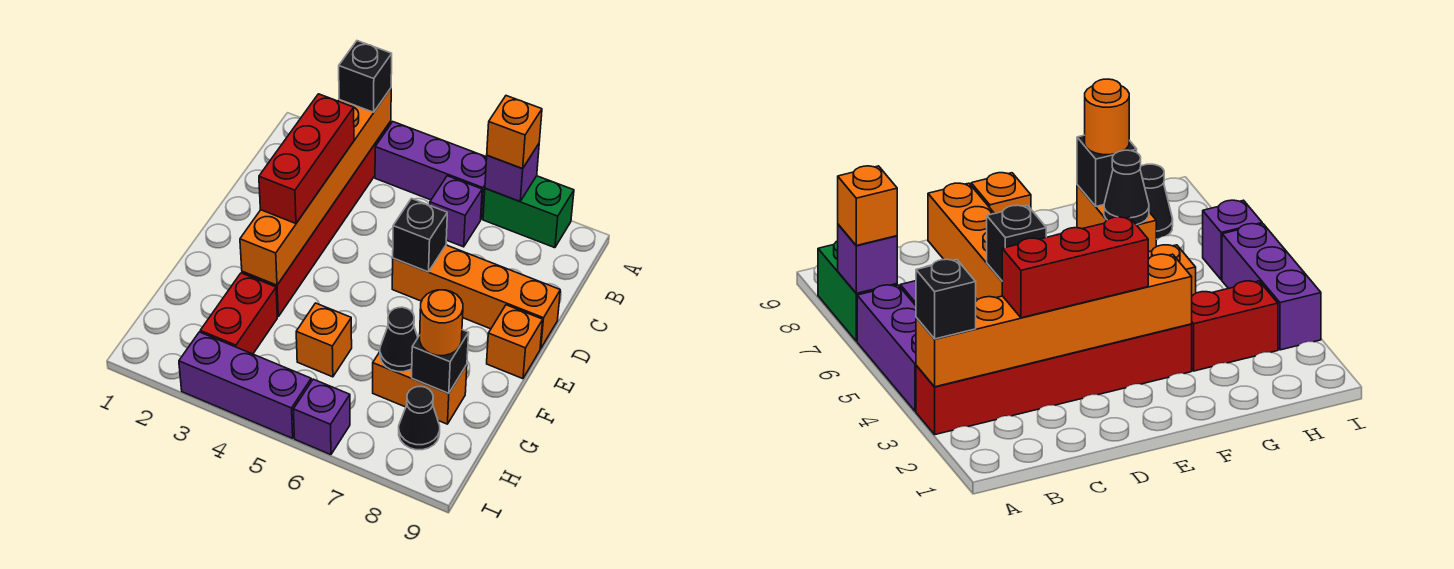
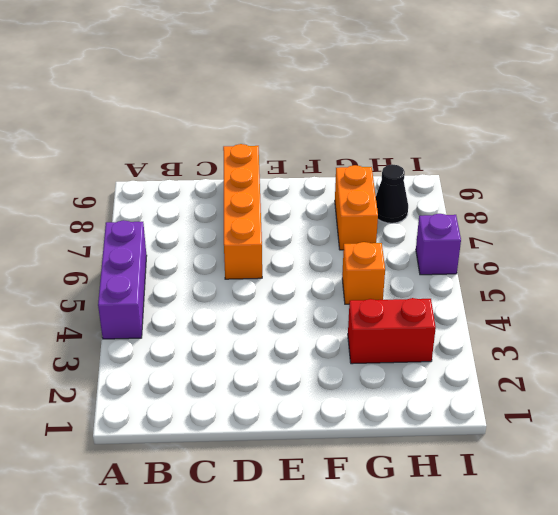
none -> red 1x6 brick [242,121,391,316]
none -> green 1x2 brick [483,176,574,248]
none -> purple 1x1 brick [430,176,482,247]

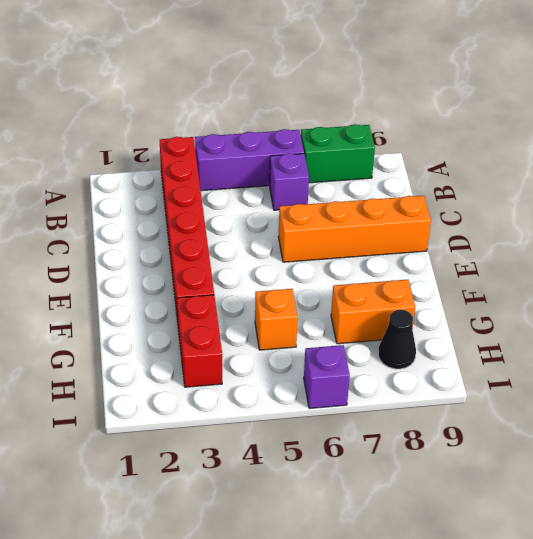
none -> orange 1x1 brick [487,305,543,379]
none -> purple 1x3 brick [179,332,311,438]
none -> orange 1x6 brick [240,89,391,285]

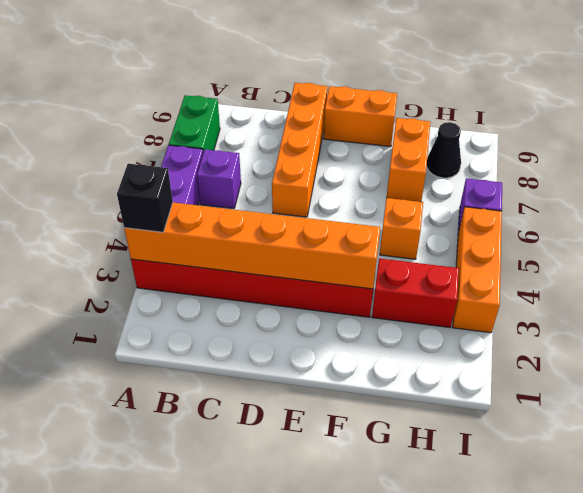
orange 1x2 brick [324,86,397,147] -> orange 1x1 brick [487,305,543,379]
orange 1x3 brick [453,207,502,333] -> purple 1x3 brick [179,332,311,438]
none -> purple 1x1 brick [485,144,539,201]
none -> black 1x1 brick [393,199,447,272]
none -> black 1x1 cone [380,307,418,372]

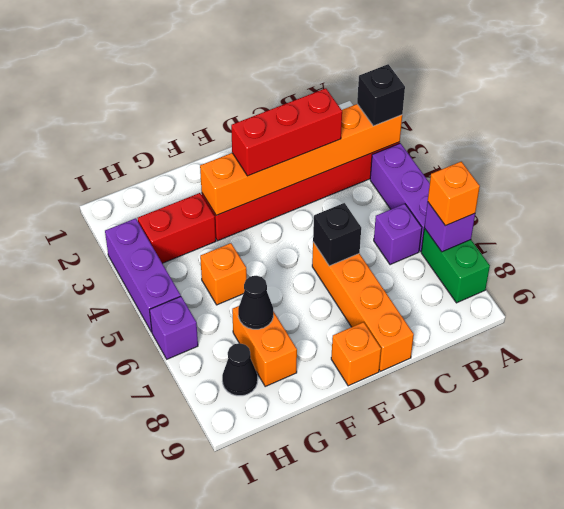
none -> black 1x1 brick [412,330,469,393]
none -> orange 1x1 round brick [420,290,463,356]

